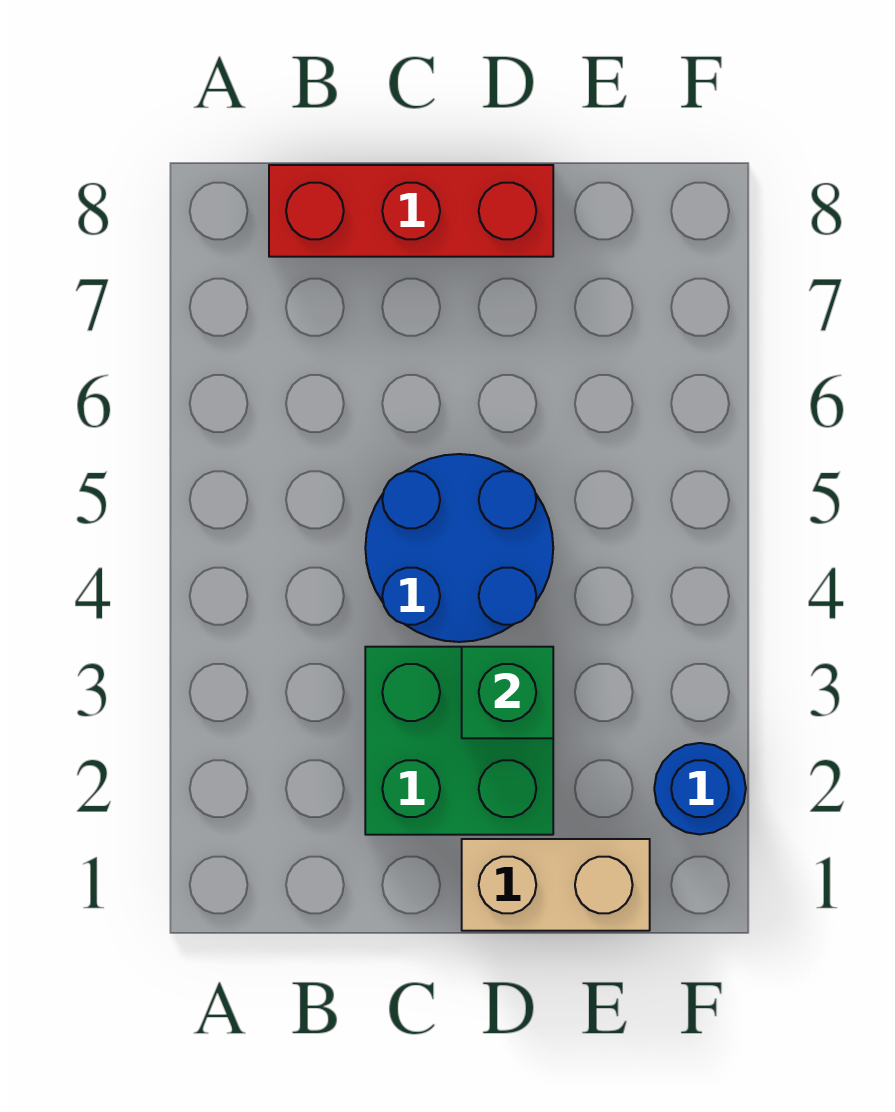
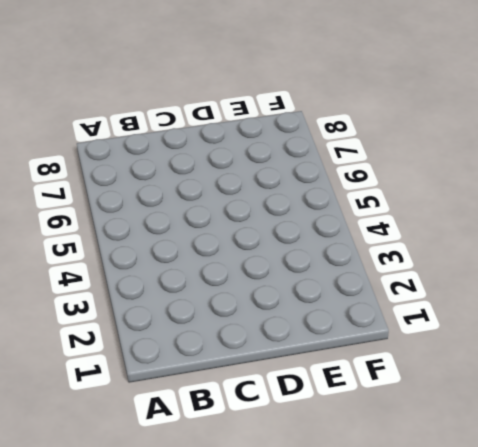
none -> red 1x3 brick [269,165,553,257]
none -> green 2x2 brick [365,647,553,835]

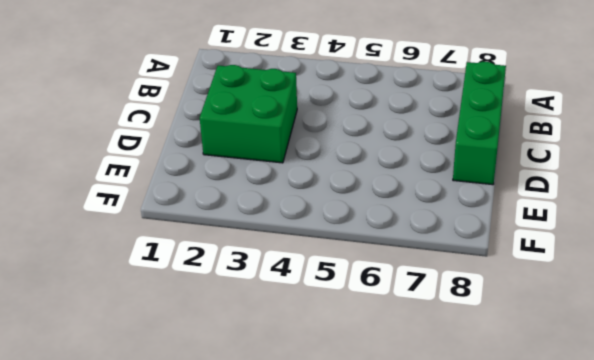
green 1x3 brick [453,62,506,185] -> red 1x3 brick [269,165,553,257]
none -> blue 2x2 round brick [365,454,553,642]
none -> tan 1x2 brick [462,839,650,931]

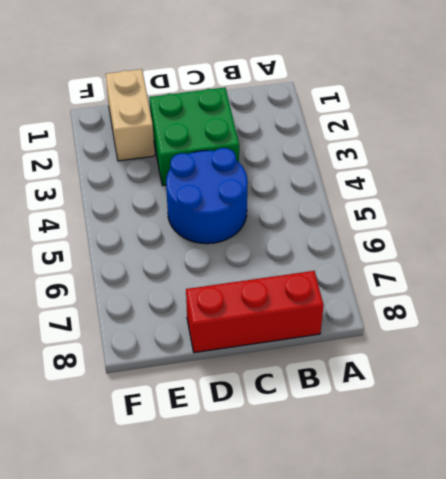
tan 1x2 brick [105,69,155,161] -> tan 1x2 brick turned to [462,839,650,931]
none -> blue 1x1 round brick [654,743,746,834]
none -> green 1x1 brick [462,647,553,738]

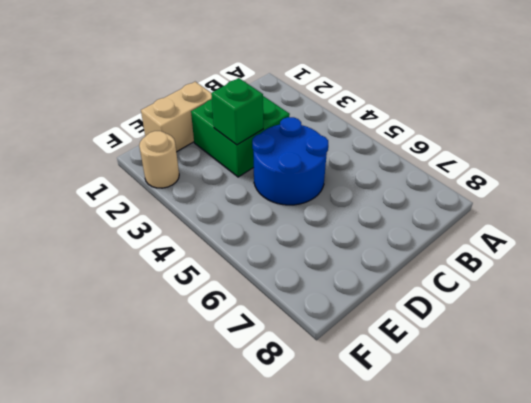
tan 1x1 round brick [139,131,179,188] -> blue 1x1 round brick [654,743,746,834]
none -> red 1x3 brick [269,165,553,257]

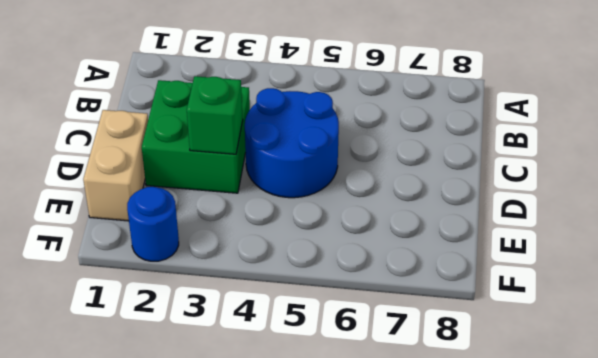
none -> red 1x3 brick [269,165,553,257]

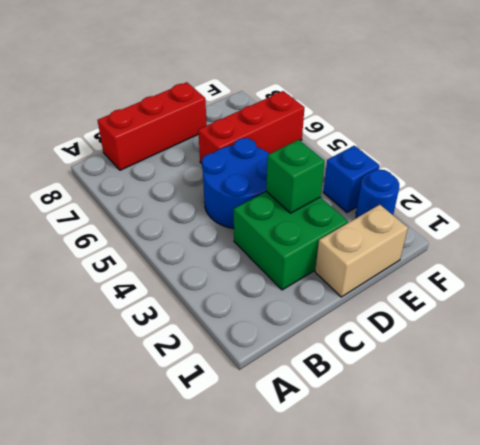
red 1x3 brick [198,91,304,164] -> none
blue 1x1 brick [323,146,379,213] -> none

